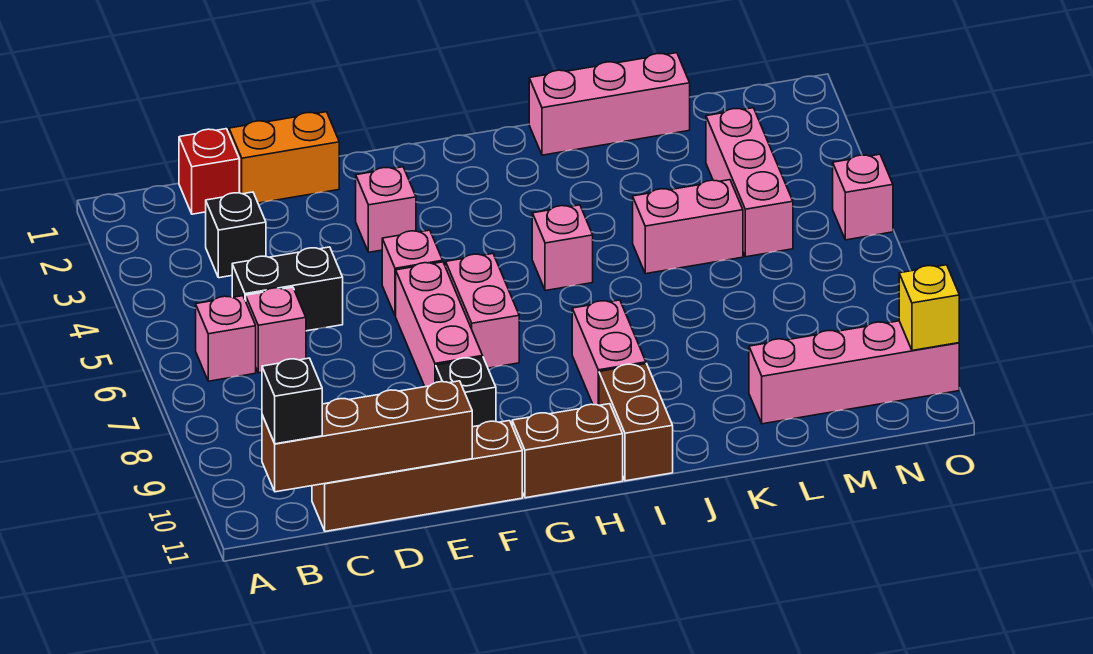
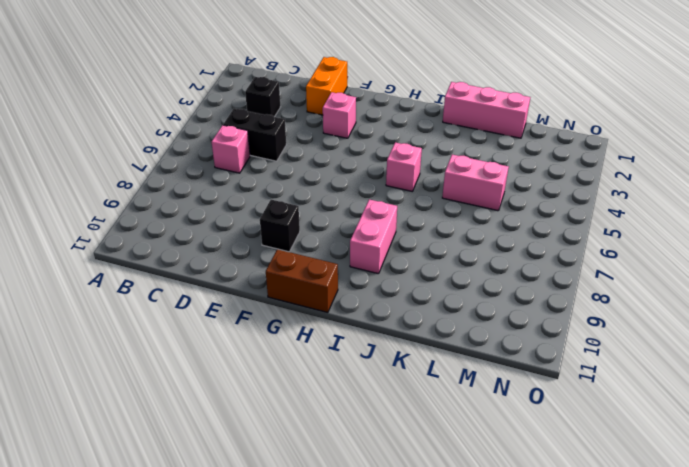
orange 1x2 brick [306,57,347,115] -> orange 1x2 brick turned to [229,112,339,203]
none -> pink 1x1 brick [196,296,256,381]
none -> red 1x1 brick [179,129,239,214]
none -> brown 1x4 brick [312,421,522,531]

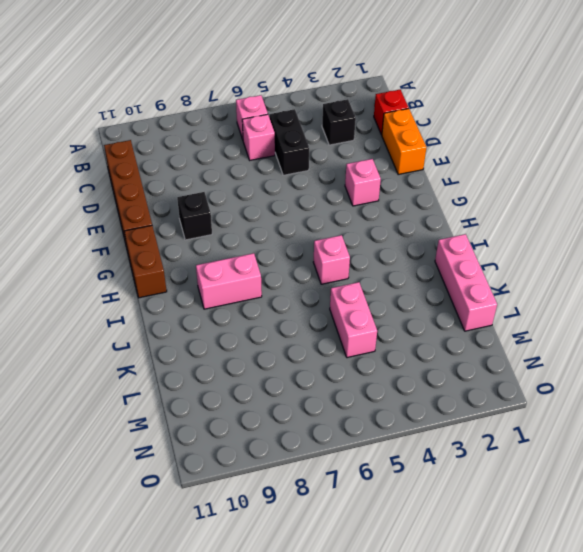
none -> pink 1x1 brick [382,230,443,316]
none -> pink 1x3 brick [396,262,483,387]
none -> pink 1x2 brick [445,254,519,368]

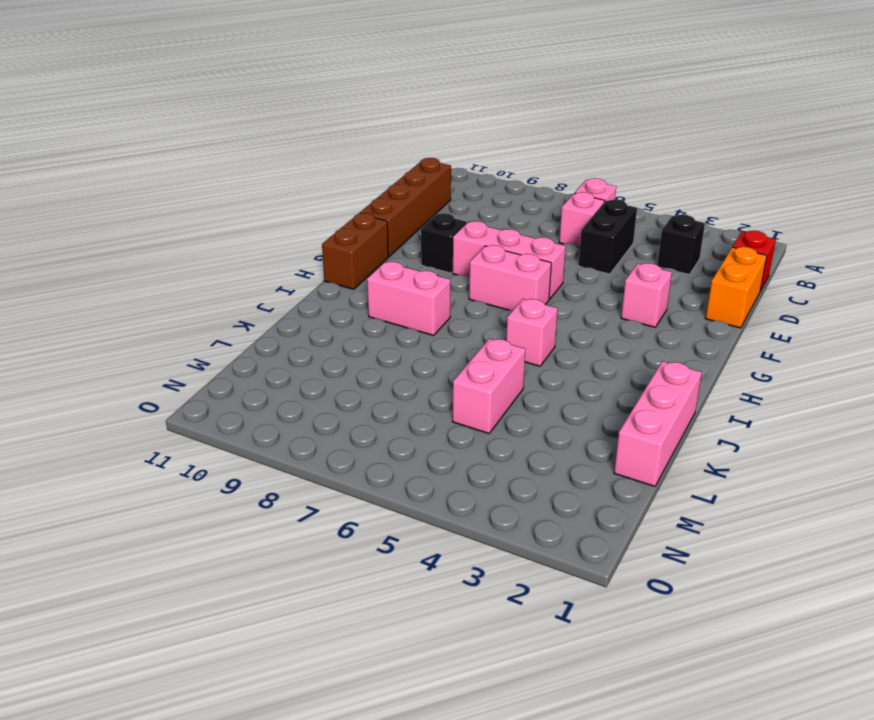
none -> pink 1x1 brick [382,230,443,316]
none -> brown 1x2 brick [599,364,673,481]
none -> pink 1x4 brick [749,321,959,424]

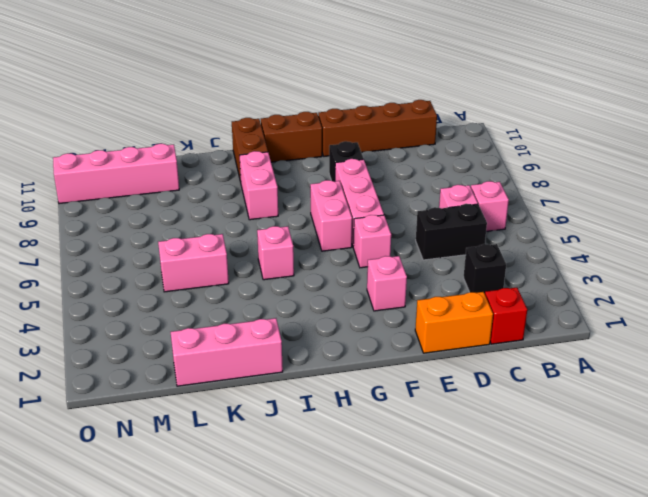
none -> pink 1x3 brick [706,108,793,257]
none -> pink 1x1 brick [833,154,893,240]
none -> brown 1x4 brick [262,381,472,492]

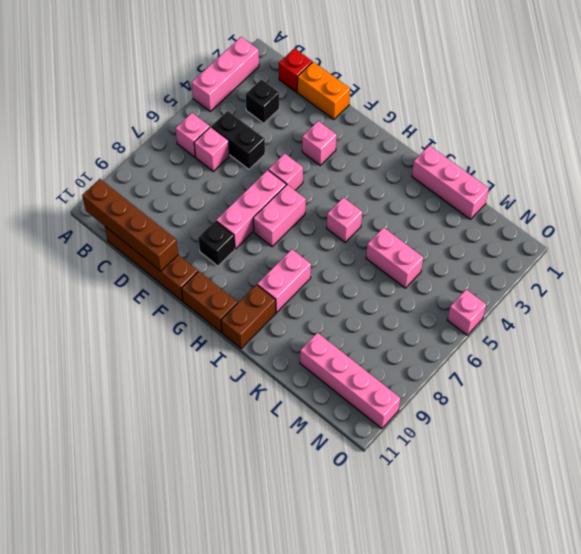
pink 1x3 brick [192,37,259,111] -> pink 1x3 brick moved to [706,108,793,257]
none -> yellow 1x1 brick [899,265,959,350]
none -> black 1x1 brick [262,358,322,444]

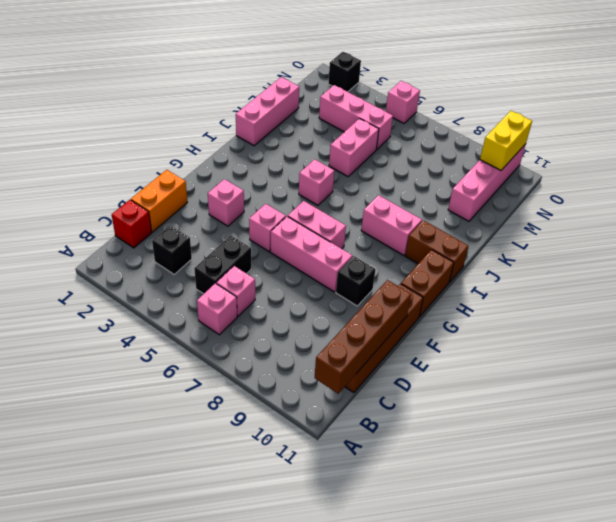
yellow 1x2 brick [480,111,532,170] -> yellow 1x1 brick [899,265,959,350]
black 1x1 brick [328,52,361,92] -> black 1x1 brick moved to [262,358,322,444]

